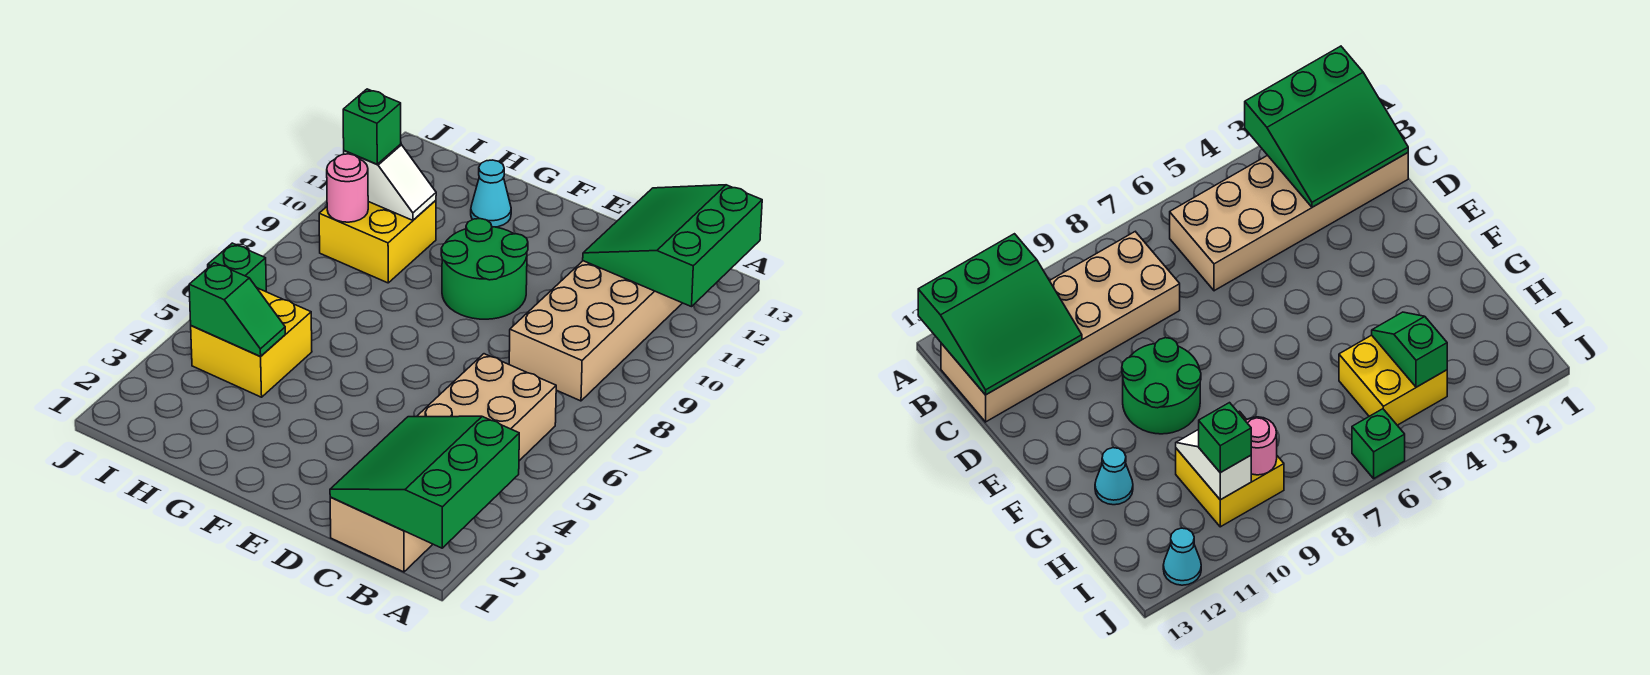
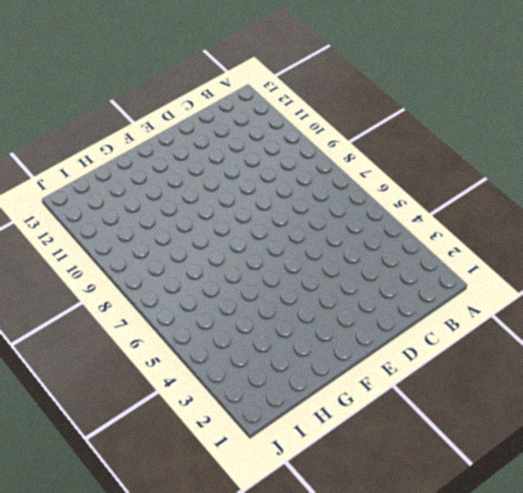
none -> tan 2x6 brick [330,354,556,572]
none -> tan 2x6 brick [509,261,682,401]
none -> green 2x2 round brick [441,219,528,319]

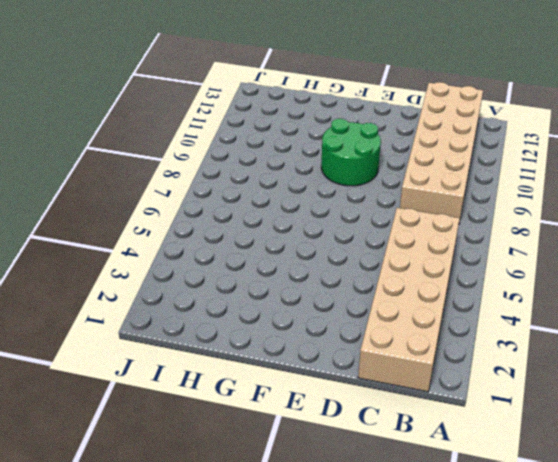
none -> cyan 1x1 cone [471,160,511,227]
none -> yellow 2x2 brick [191,287,312,397]
none -> yellow 2x2 brick [319,200,436,283]

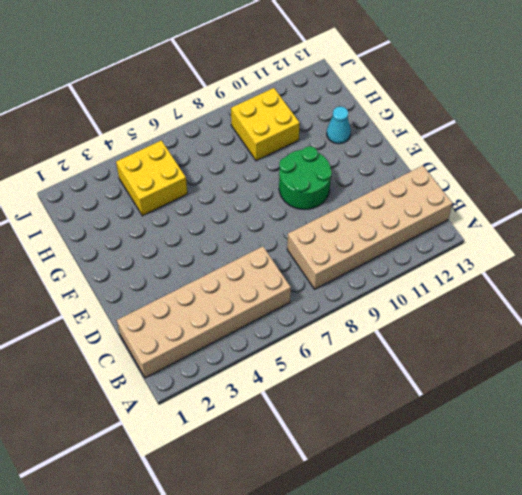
none -> green 1x1 brick [208,243,266,292]
none -> cyan 1x1 cone [1163,528,1201,585]
none -> green 3x3 slope [330,416,519,548]

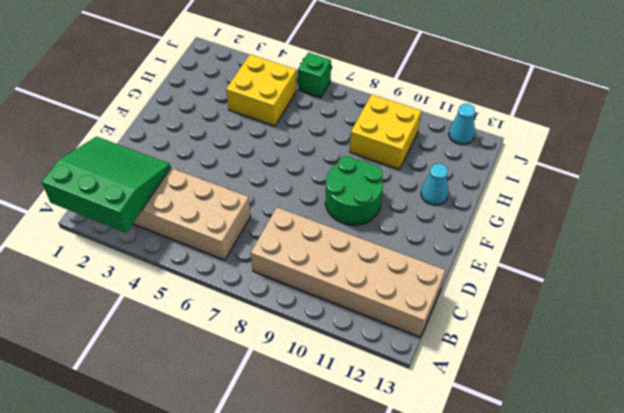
none -> green 3x3 slope [583,185,762,307]
none -> green 1x2 slope [189,263,285,357]
none -> white 1x2 slope [344,144,436,220]

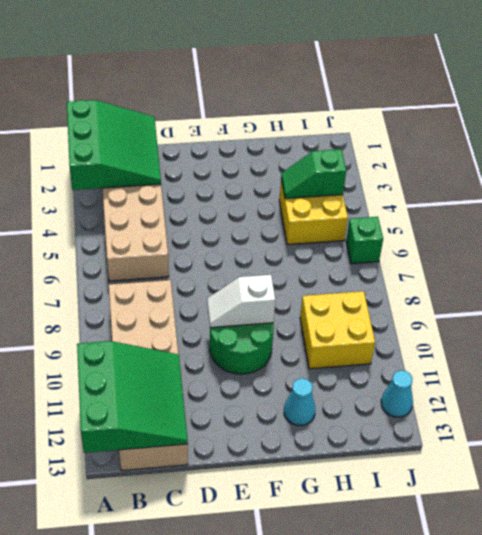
white 1x2 slope [207,275,275,328] -> white 1x2 slope moved to [344,144,436,220]
none -> pink 1x1 round brick [327,154,368,222]
none -> green 1x1 brick [343,89,401,164]

